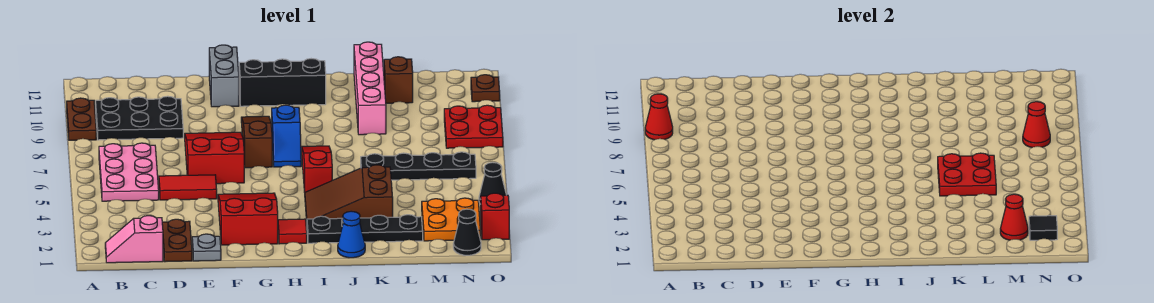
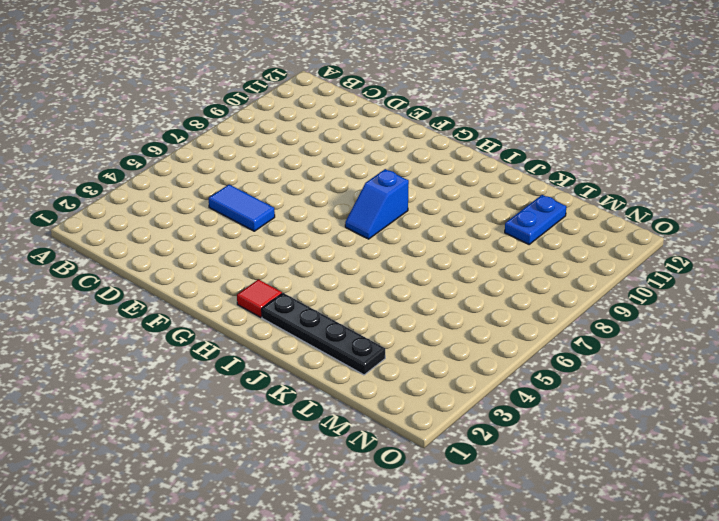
blue 1x2 tile [209,185,275,231] -> red 1x2 tile [159,175,217,200]
blue 1x2 plate [505,195,566,244] -> brown 1x1 brick [384,57,413,103]
none -> brown 1x2 plate [67,98,96,140]
none -> pink 1x2 slope [105,216,163,263]
none -> pink 2x3 plate [99,143,159,201]
none -> black 2x3 plate [96,96,183,140]

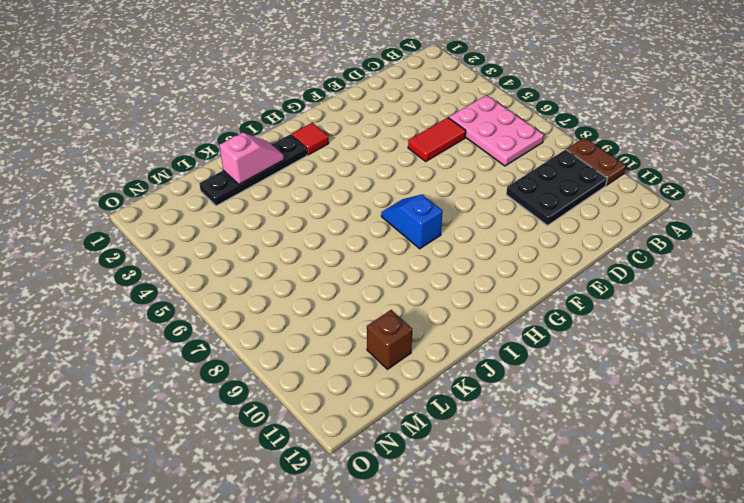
pink 1x2 slope [219,133,284,184] -> pink 1x2 slope moved to [105,216,163,263]
none -> brown 1x2 plate [162,219,192,262]
none -> grey 1x1 plate [192,234,221,261]
none -> red 2x3 slope [185,132,244,184]
none -> red 2x3 slope [218,193,278,245]

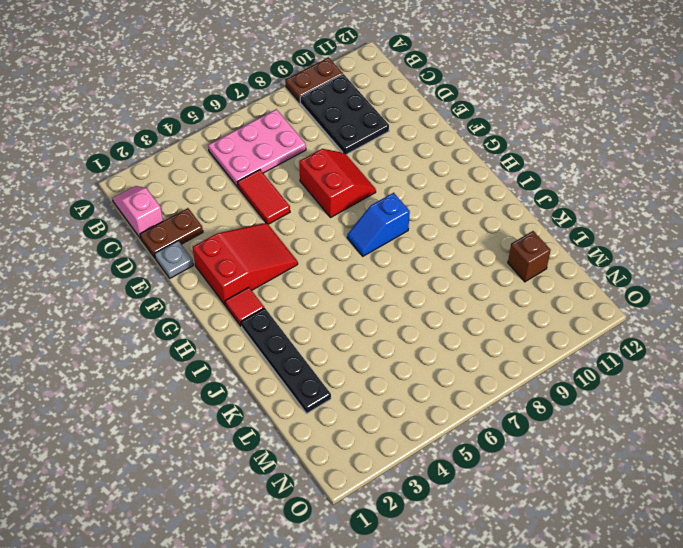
red 2x2 slope [299,149,376,218] -> red 2x3 slope [185,132,244,184]
none -> grey 1x2 brick [209,45,239,107]
none -> brown 1x3 slope [241,116,272,168]
none -> black 1x3 brick [239,59,326,106]
none -> brown 2x3 slope [305,165,393,221]

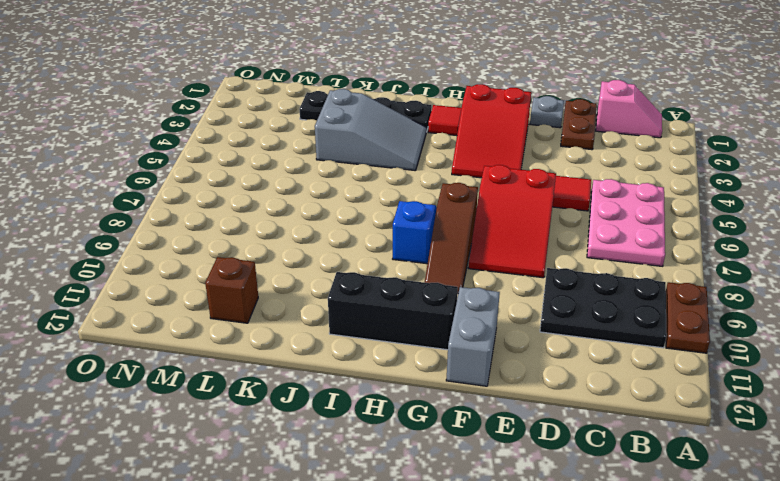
grey 2x3 slope [315,89,426,171] -> brown 2x3 slope [305,165,393,221]
none -> red 1x3 slope [302,146,332,192]
none -> blue 1x1 cone [338,211,365,258]
none -> black 1x4 plate [361,152,476,180]
none -> pink 1x4 brick [354,42,386,135]

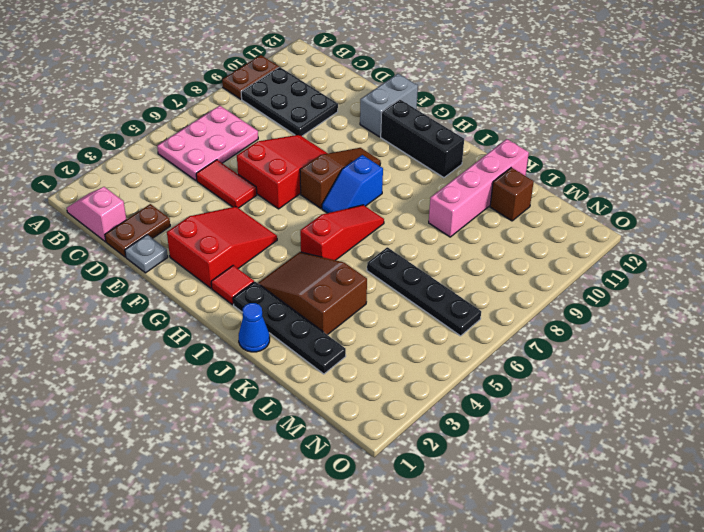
none -> orange 2x2 plate [422,198,480,241]
none -> black 1x1 cone [453,209,481,255]
none -> red 2x2 plate [444,105,503,148]
none -> red 1x1 brick [481,193,509,240]

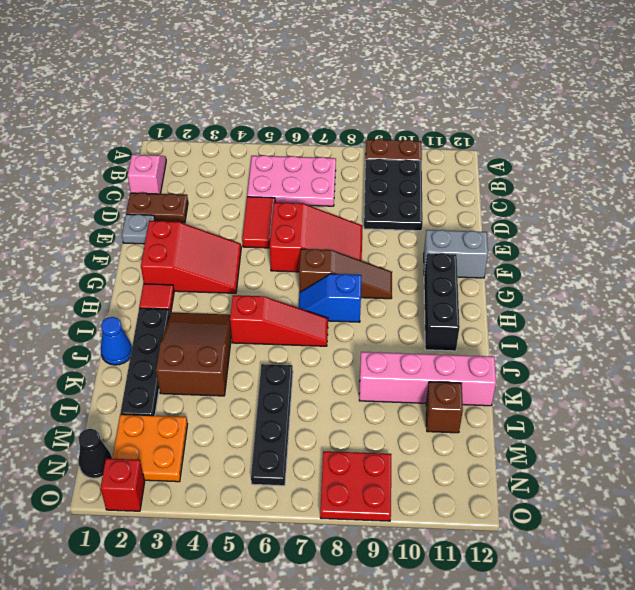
none -> black 1x1 cone [479,162,506,204]
none -> brown 1x1 plate [471,75,500,102]
none -> red 1x1 cone [645,94,673,140]
none -> red 2x2 plate [938,153,996,196]

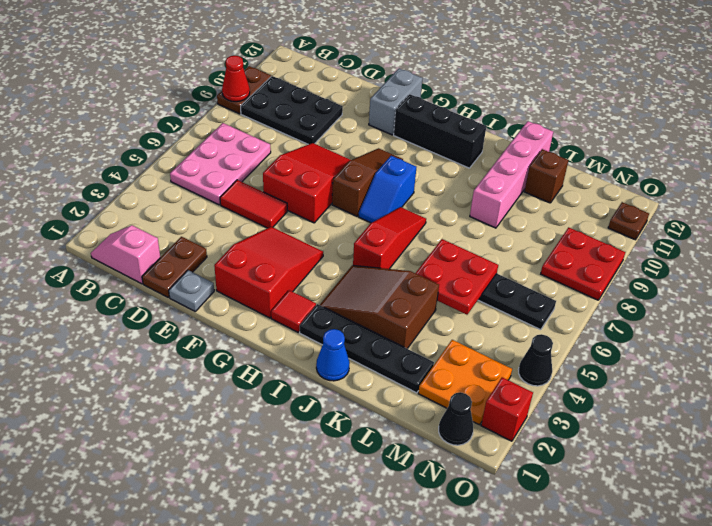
none -> red 1x1 cone [1000,194,1028,240]
none -> black 1x1 tile [1029,216,1057,240]
none -> red 1x1 cone [1023,102,1050,147]

